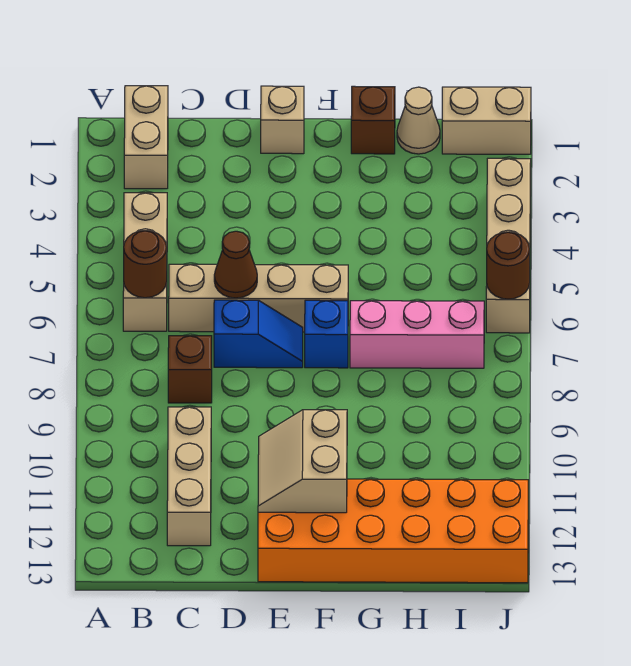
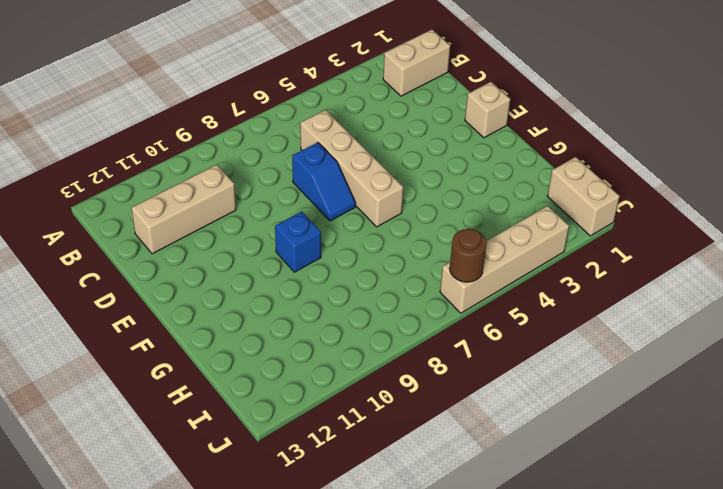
blue 1x1 brick [275,212,321,272] -> blue 1x1 brick moved to [305,300,348,368]
none -> tan 1x3 brick [123,193,167,331]
none -> brown 1x1 brick [168,336,212,403]
none -> orange 2x6 brick [258,479,528,583]

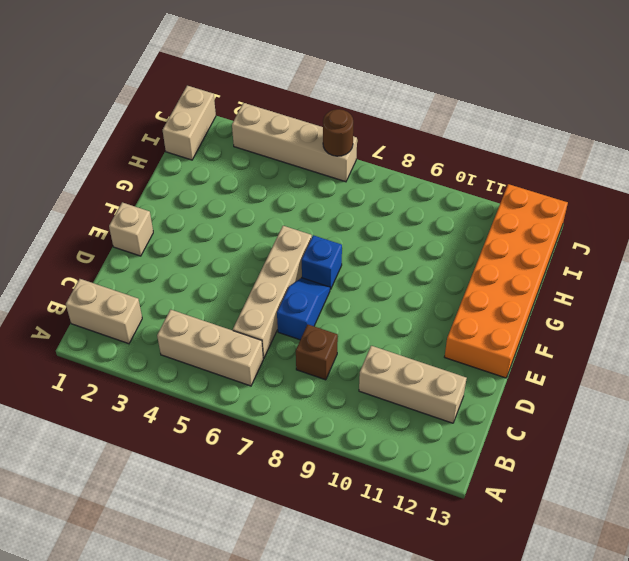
none -> brown 1x1 brick [351,86,395,154]
none -> pink 1x3 brick [350,301,484,368]
none -> tan 1x1 cone [397,87,440,154]

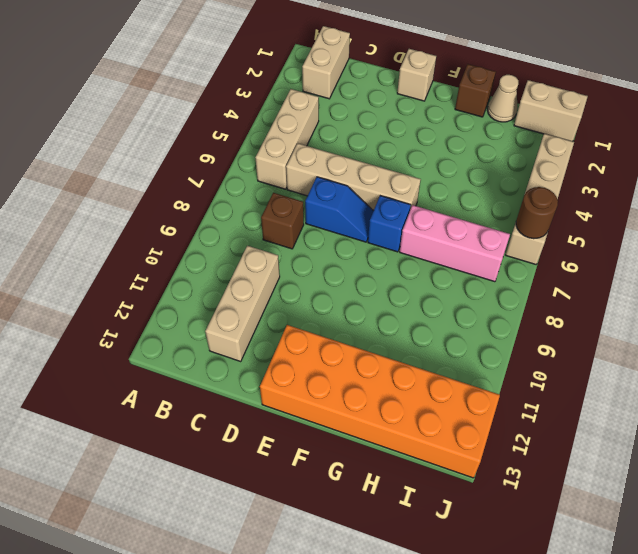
none -> brown 1x1 round brick [124,231,167,298]
none -> brown 1x1 cone [214,231,257,298]
none -> tan 2x2 slope [258,410,347,513]

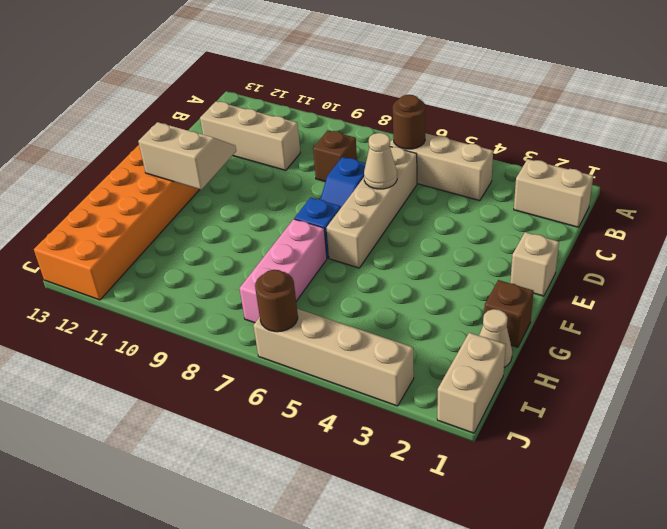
tan 1x1 cone [364,133,397,189] -> brown 1x1 cone [214,231,257,298]

